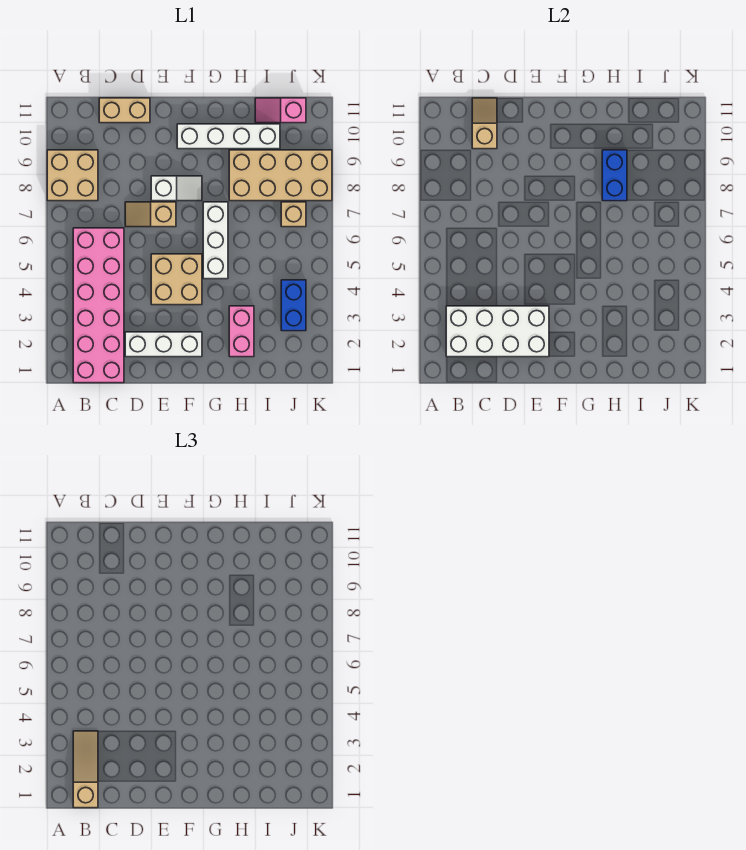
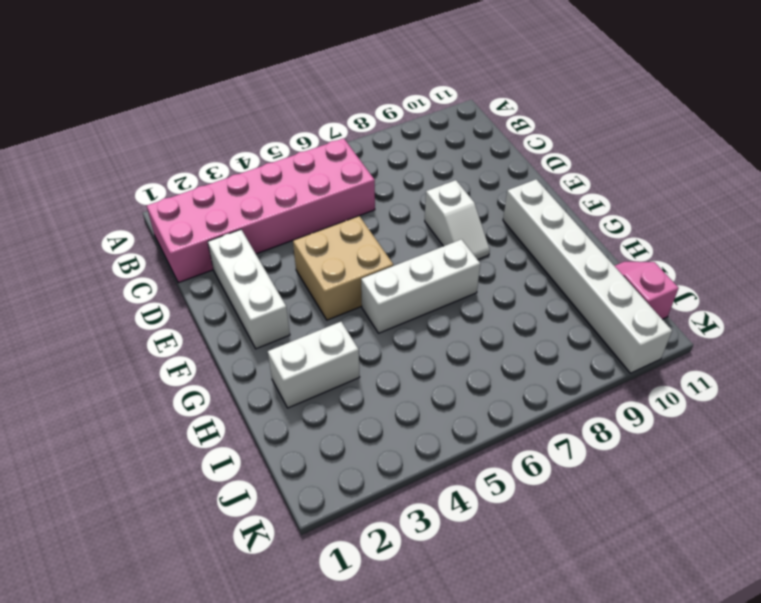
white 1x6 brick [503,179,672,373] -> white 1x4 brick [177,124,280,149]
white 1x2 brick [268,322,360,408] -> pink 1x2 brick [229,306,254,357]
none -> tan 2x2 brick [47,150,98,201]
none -> tan 1x2 brick [99,98,150,123]
none -> tan 1x2 slope [125,202,176,227]

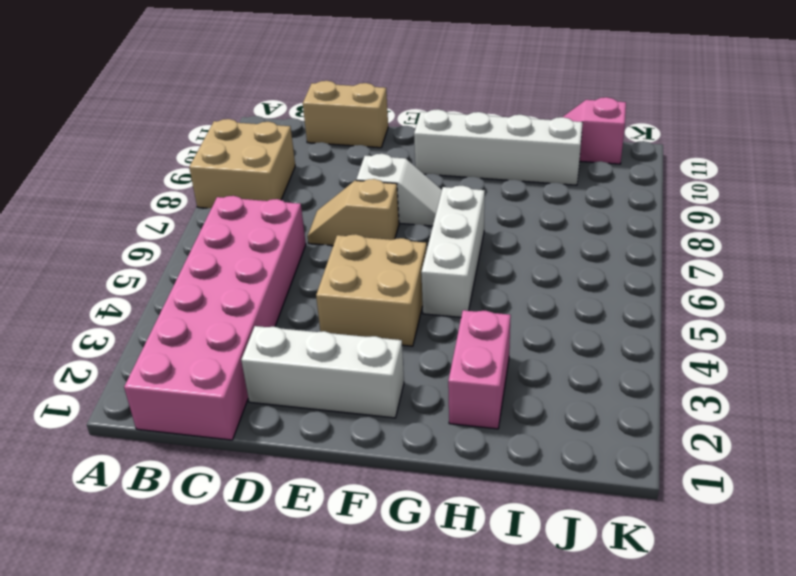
none -> tan 2x4 brick [229,150,332,201]
none -> blue 1x2 brick [281,280,306,331]
none -> tan 1x1 brick [281,202,306,227]

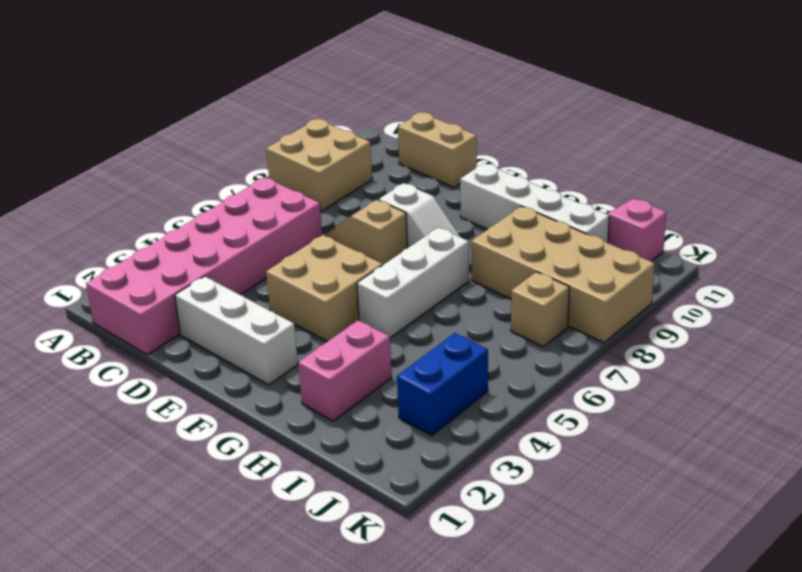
none -> white 2x4 brick [446,306,549,357]
none -> tan 1x2 slope [472,98,497,149]
none -> blue 1x2 brick [602,150,627,201]

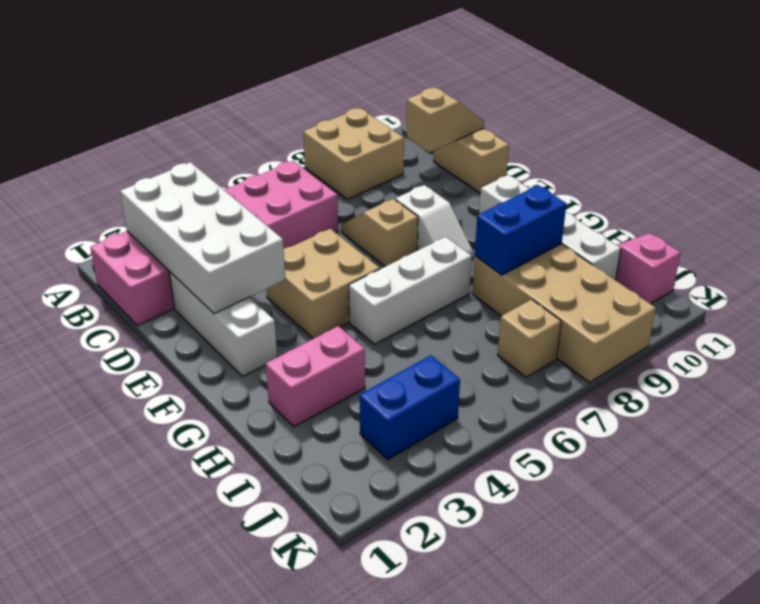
none -> tan 1x3 slope [73,731,98,808]

